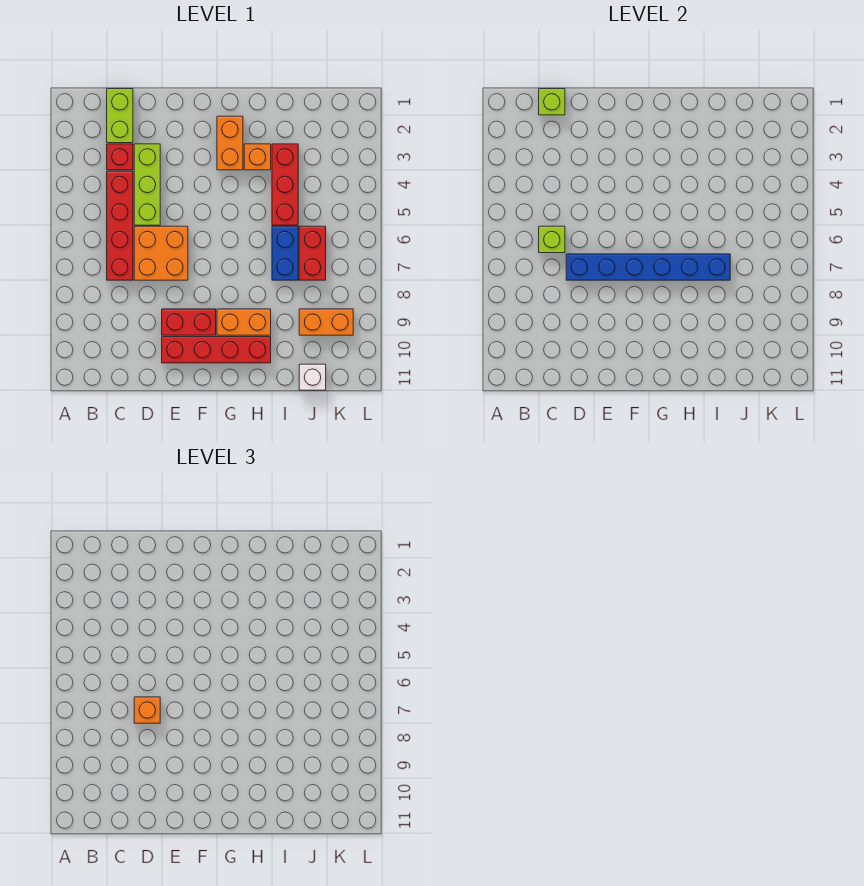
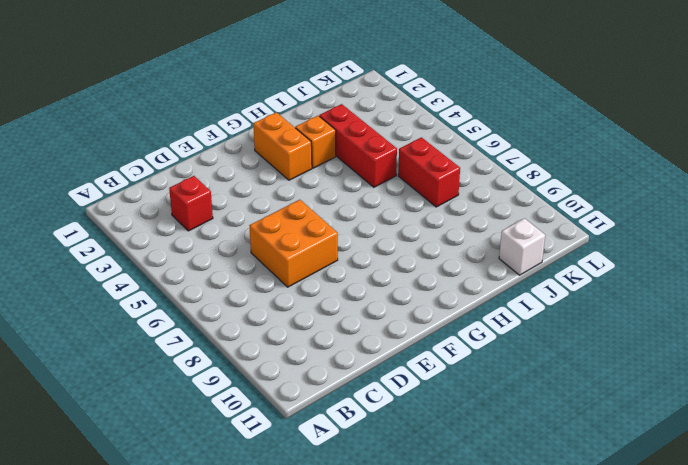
none -> lime 1x2 brick [107,89,133,143]
none -> red 1x4 brick [107,171,133,280]
none -> lime 1x3 brick [134,144,160,225]

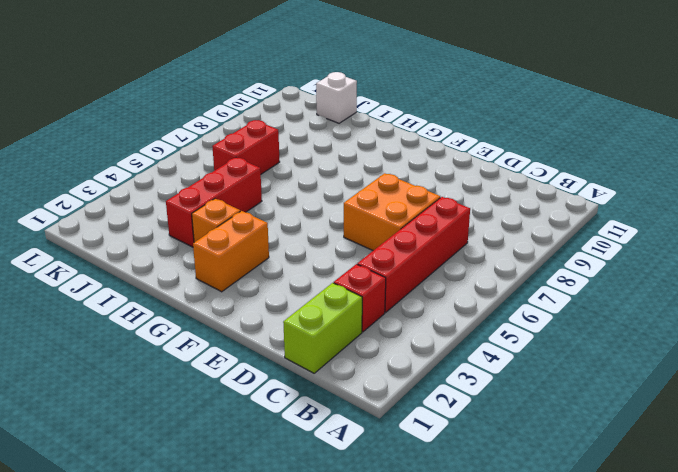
none -> lime 1x3 brick [134,144,160,225]
none -> red 1x2 brick [162,309,216,335]
none -> red 1x4 brick [162,337,271,363]

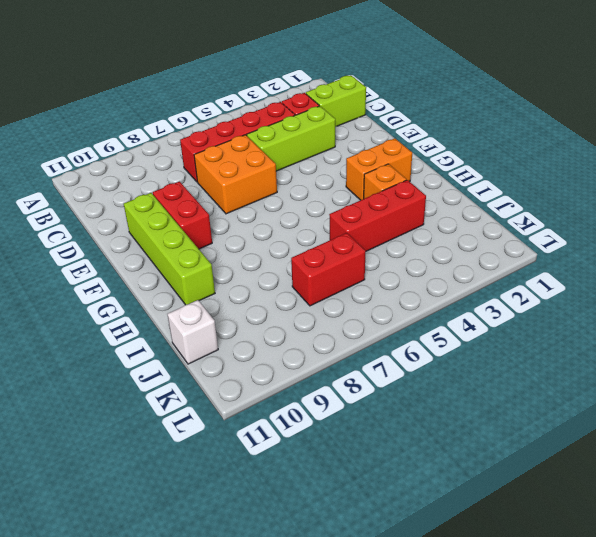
lime 1x4 brick [124,193,215,305] -> red 1x4 brick [162,337,271,363]
none -> orange 1x2 brick [217,309,271,335]
none -> blue 1x2 brick [272,226,298,280]
none -> orange 1x2 brick [299,309,353,335]

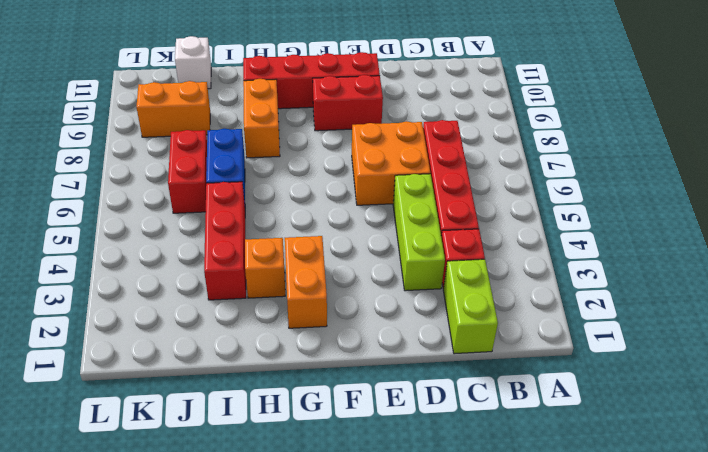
orange 1x2 brick [243,79,280,158] -> orange 1x2 brick turned to [217,309,271,335]
none -> lime 1x1 brick [539,89,565,115]
none -> lime 1x1 brick [539,226,565,253]
none -> blue 1x6 brick [566,254,730,280]

